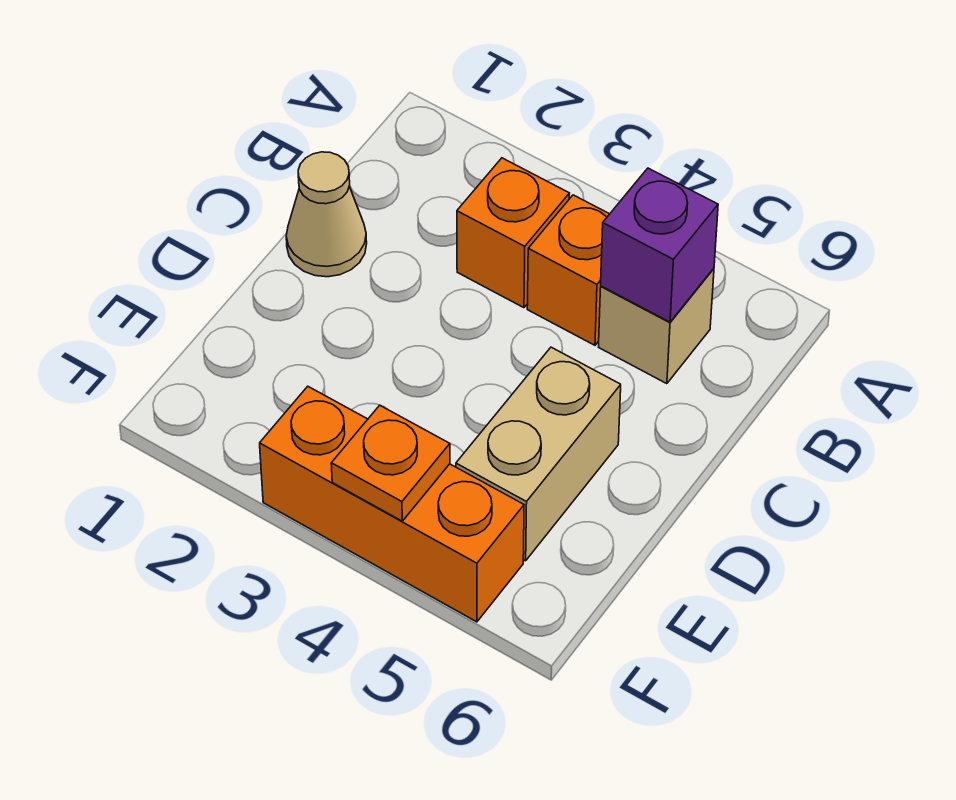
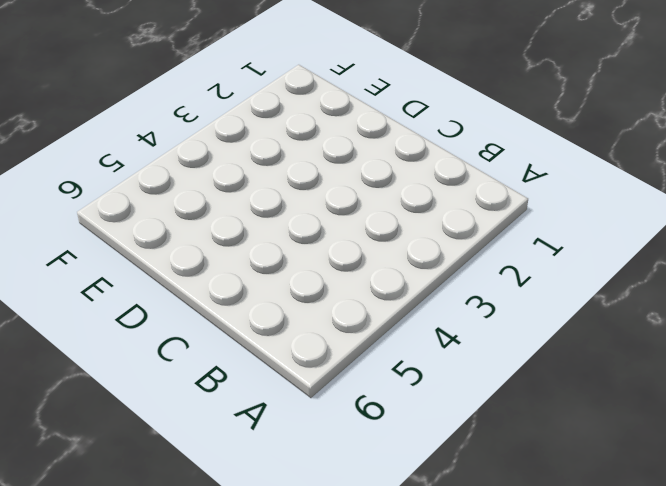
none -> orange 1x1 brick [457,158,570,308]
none -> orange 1x1 brick [527,195,609,345]

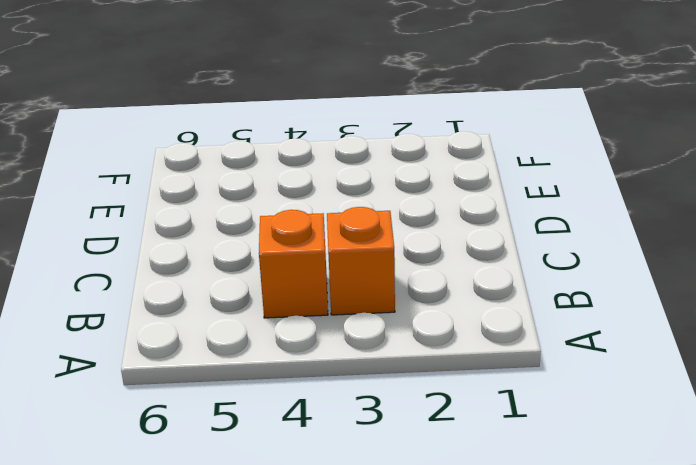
none -> tan 1x1 brick [599,268,714,384]
none -> tan 1x1 cone [286,152,367,277]

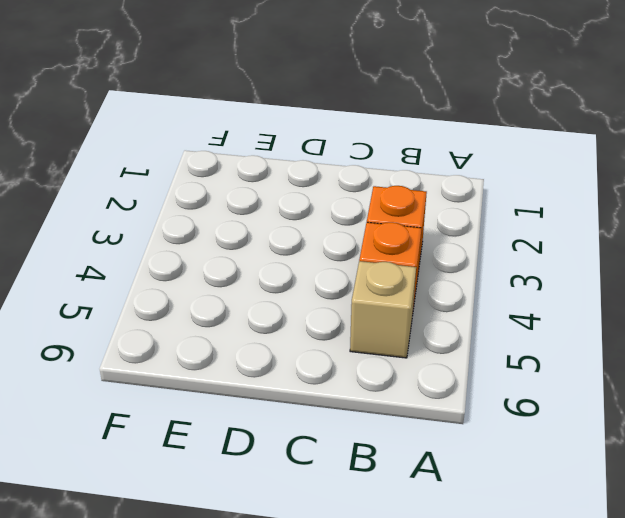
none -> tan 1x1 cone [286,152,367,277]
none -> tan 1x2 brick [456,347,621,561]

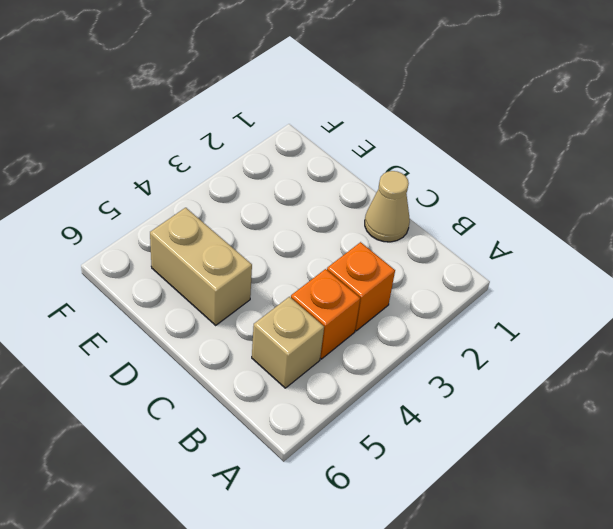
none -> orange 1x3 brick [260,386,524,622]
none -> purple 1x1 brick [601,168,718,322]

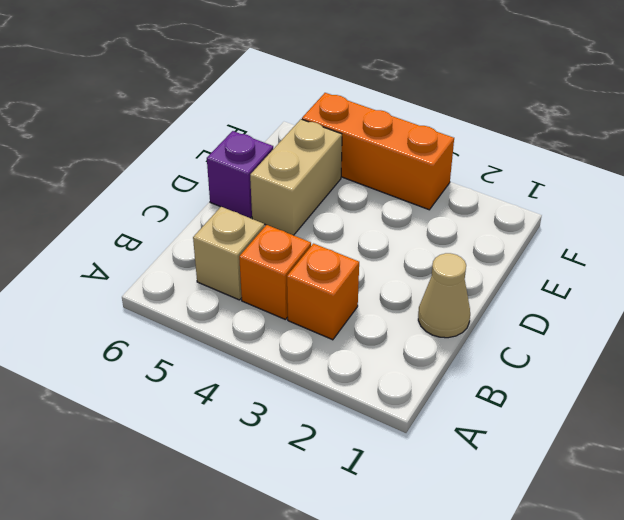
purple 1x1 brick [207,131,273,218] -> purple 1x1 brick moved to [601,168,718,322]
none -> orange 1x1 plate [331,405,450,521]

